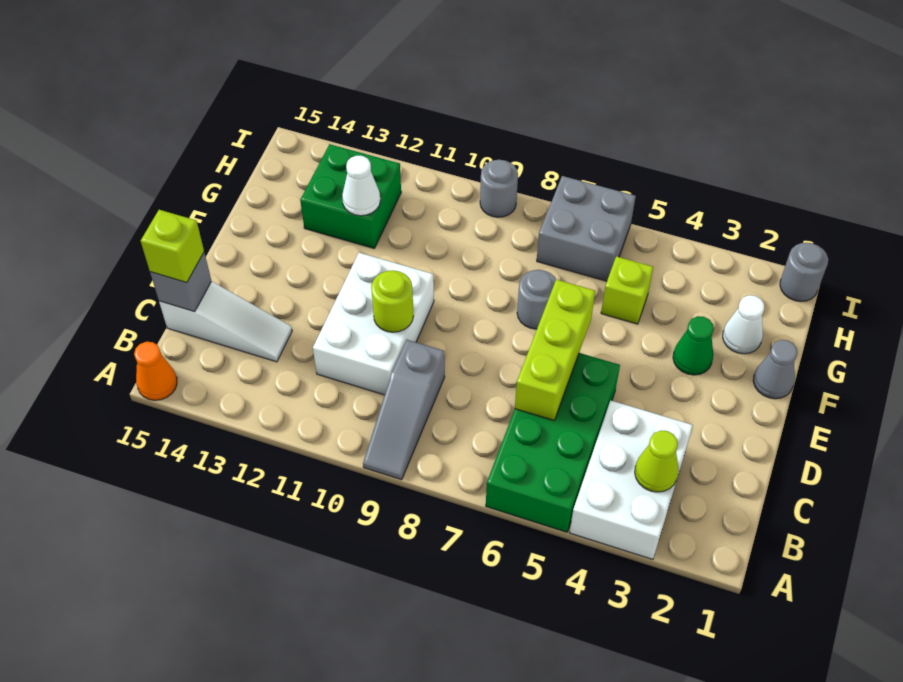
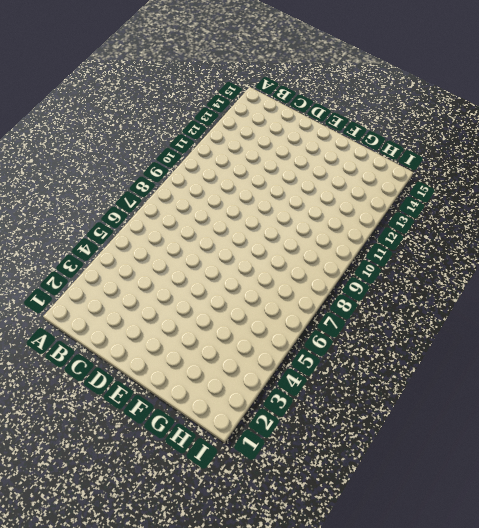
none -> white 2x3 brick [570,401,693,559]
none -> green 2x4 brick [486,353,620,532]
none -> grey 1x3 slope [363,340,445,480]

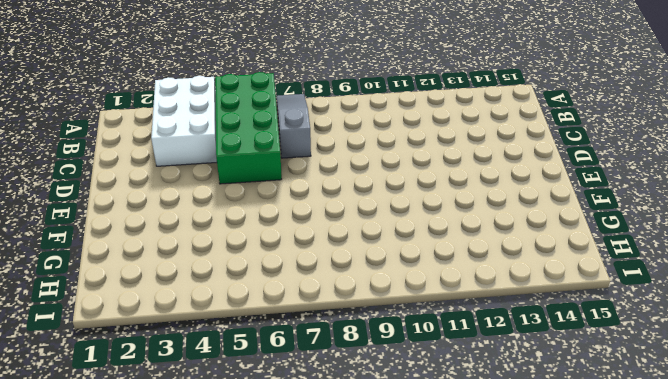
grey 1x3 slope [276,94,311,158] -> grey 1x3 slope moved to [363,340,445,480]
none -> orange 1x1 cone [134,342,177,400]
none -> white 2x3 brick [313,253,434,395]
none -> white 1x3 slope [159,281,292,362]

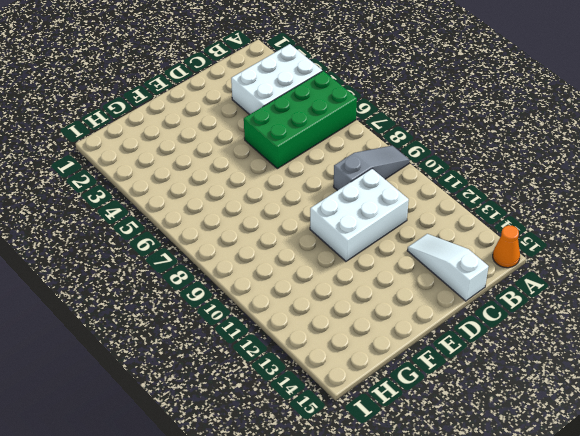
none -> grey 1x1 cone [753,340,797,399]
none -> green 1x1 cone [673,316,713,375]
none -> grey 1x1 round brick [517,270,556,329]

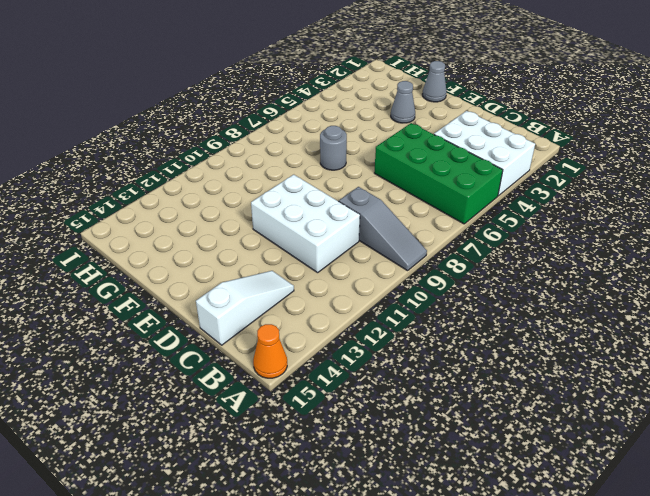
grey 1x1 cone [391,81,415,123] -> green 1x1 cone [673,316,713,375]
none -> white 1x1 cone [723,295,764,354]
none -> lime 1x1 brick [601,256,653,324]
none -> green 2x2 brick [300,144,401,248]

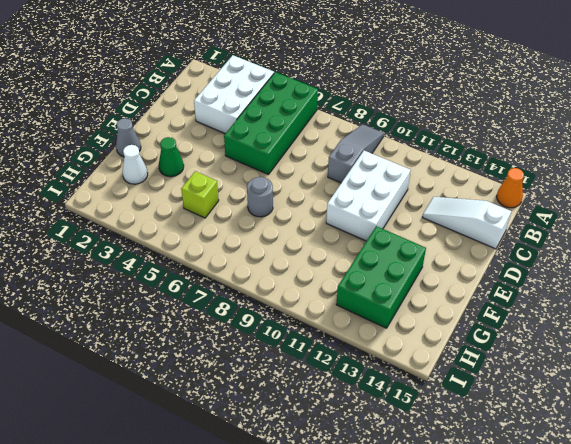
green 2x3 brick [336,226,426,328] -> green 2x2 brick [300,144,401,248]
none -> grey 2x2 brick [537,176,636,281]
none -> grey 1x1 round brick [780,243,828,301]
none -> grey 1x1 round brick [480,160,518,217]

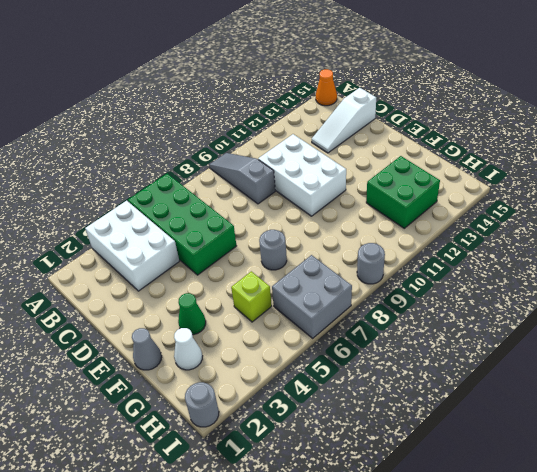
none -> lime 1x1 cone [635,431,679,492]
none -> lime 1x3 brick [515,280,595,420]
none -> grey 1x1 brick [150,252,211,312]

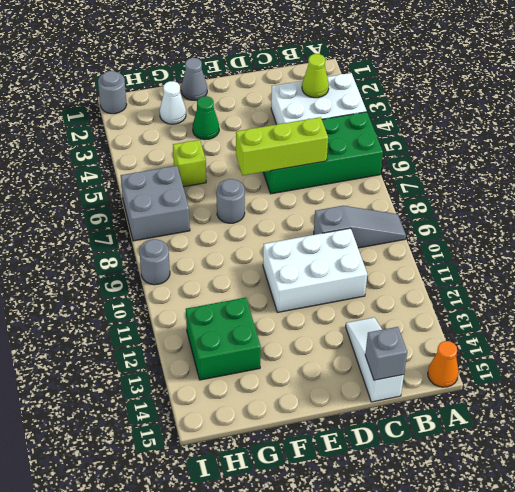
none -> lime 1x1 round brick [371,270,413,332]
none -> white 1x1 cone [342,156,380,216]
none -> lime 1x1 brick [141,210,204,283]

